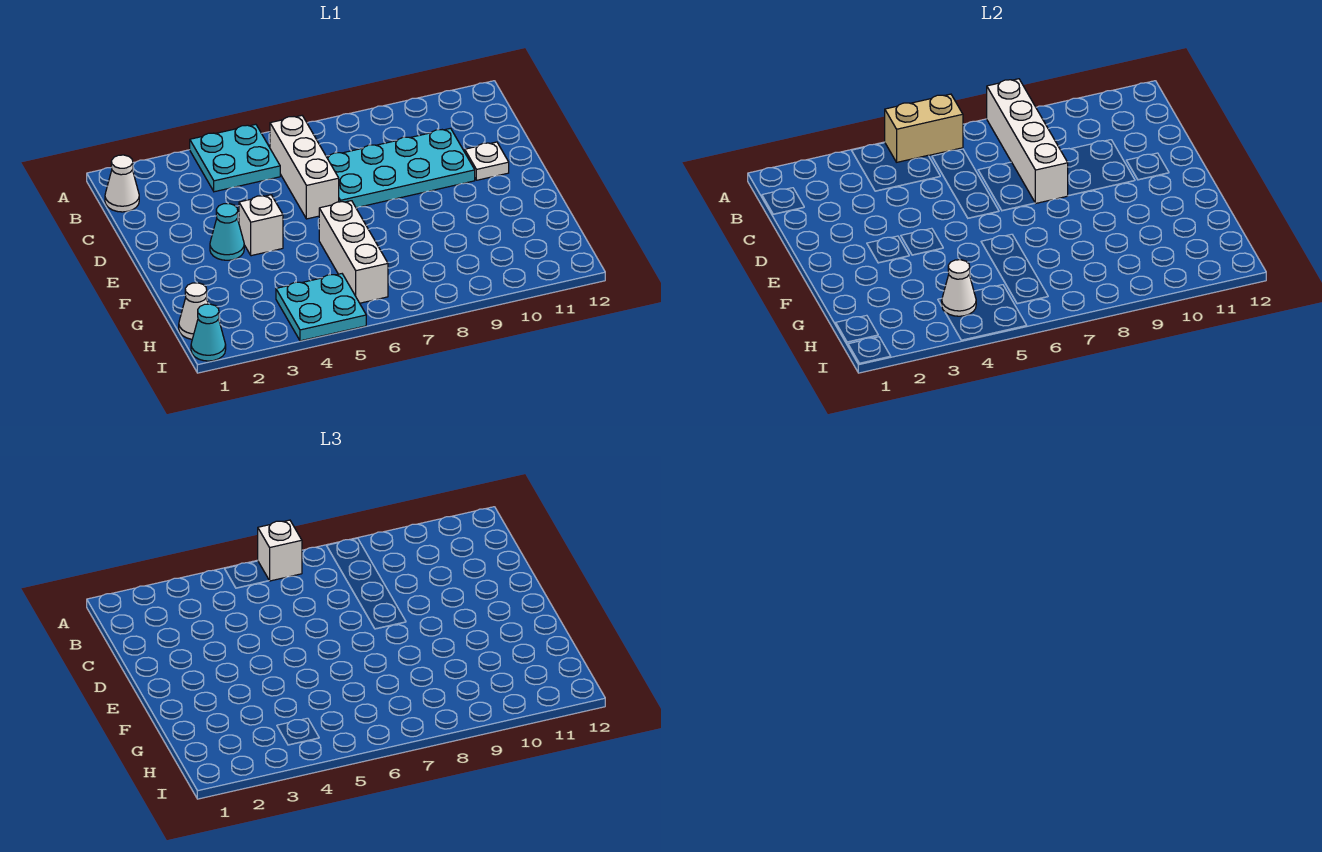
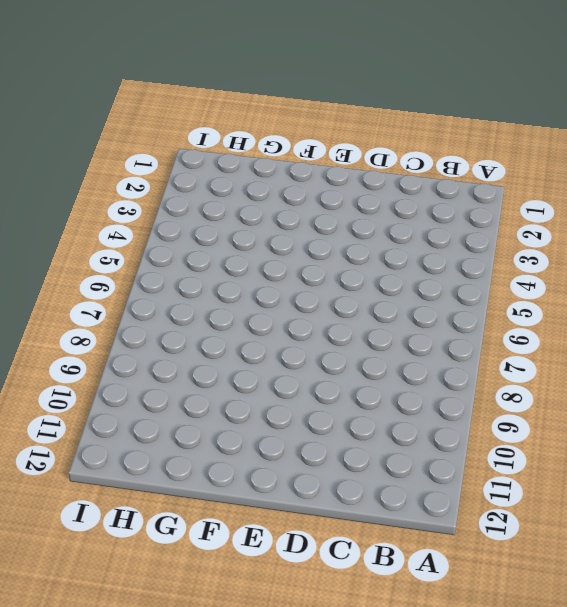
none -> cyan 2x2 plate [190,124,280,192]
none -> white 1x1 cone [105,155,139,212]
none -> white 1x3 brick [270,116,339,219]

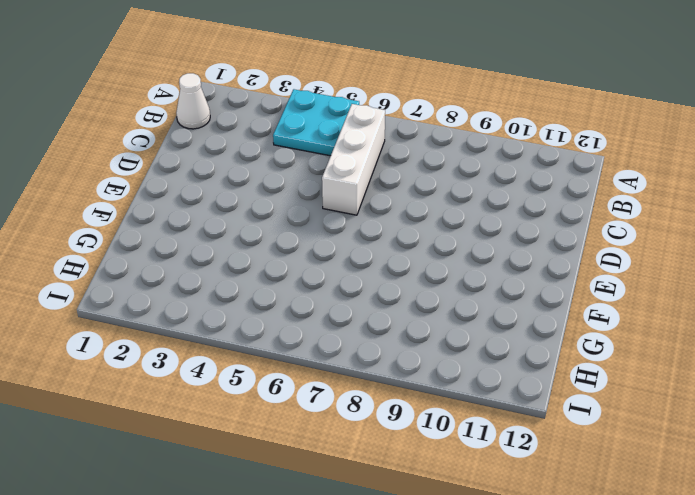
none -> cyan 2x4 plate [327,128,475,208]
none -> white 1x1 plate [465,142,509,180]
none -> cyan 1x1 cone [210,204,244,260]

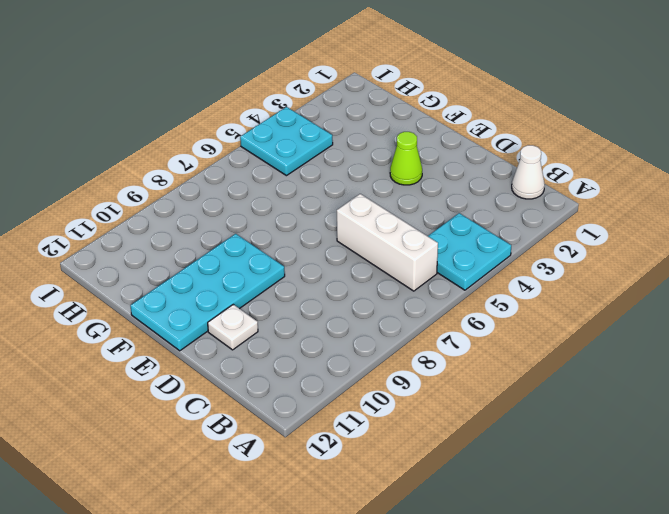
lime 1x1 cone [390,132,422,185] -> cyan 1x1 cone [210,204,244,260]
cyan 2x4 plate [130,234,285,351] -> cyan 2x4 plate moved to [327,128,475,208]
none -> white 1x1 brick [239,195,283,256]
none -> white 1x3 brick [319,201,388,303]
none -> white 1x1 cone [179,283,208,339]

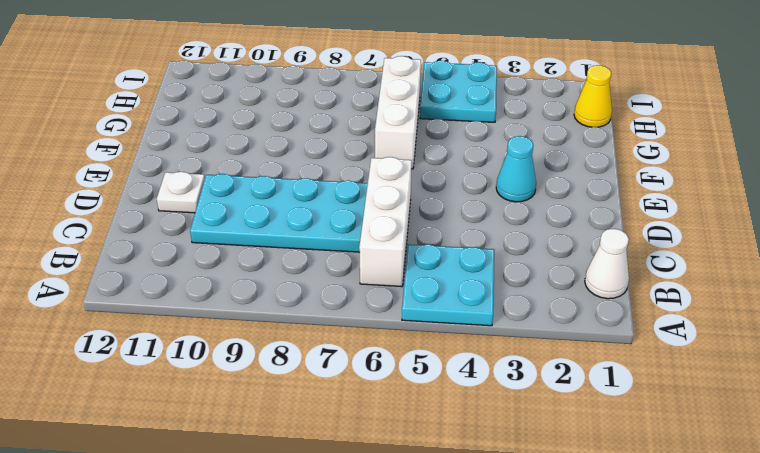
yellow 1x1 cone [574,65,612,127] -> white 1x1 cone [179,283,208,339]
none -> white 1x1 brick [239,195,283,256]
none -> cyan 1x1 cone [191,304,226,361]
none -> tan 1x2 brick [885,94,963,162]

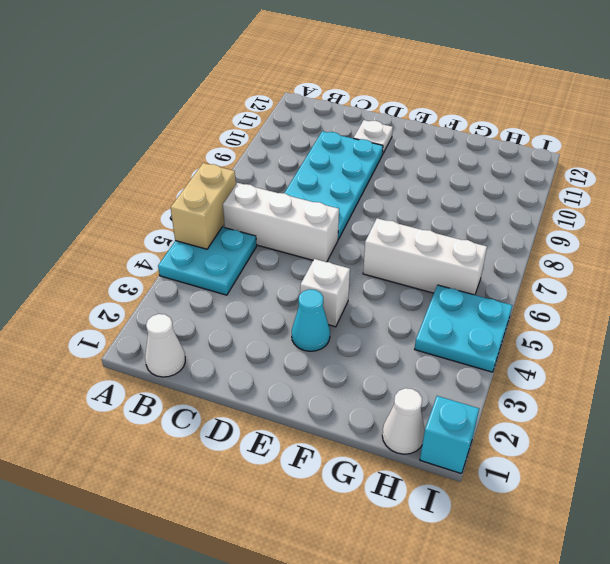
cyan 1x1 brick [420,396,479,474] -> cyan 1x1 cone [191,304,226,361]
none -> white 1x4 brick [987,79,1068,204]
none -> white 1x1 cone [942,260,976,316]
none -> white 1x1 brick [258,520,302,581]

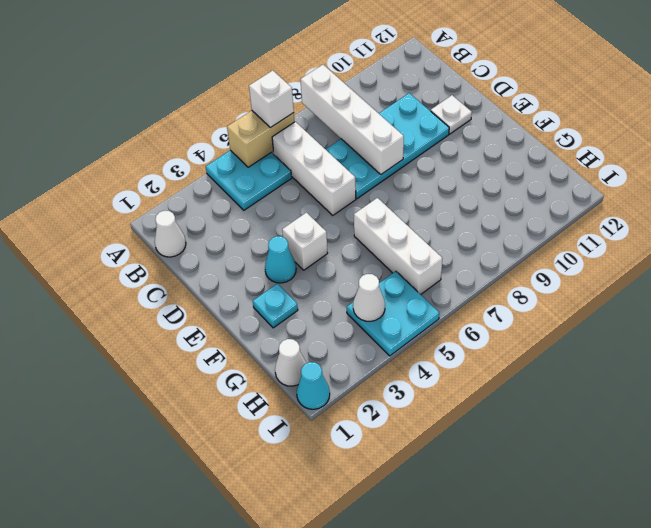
cyan 1x1 plate [253,284,298,328] -> none

